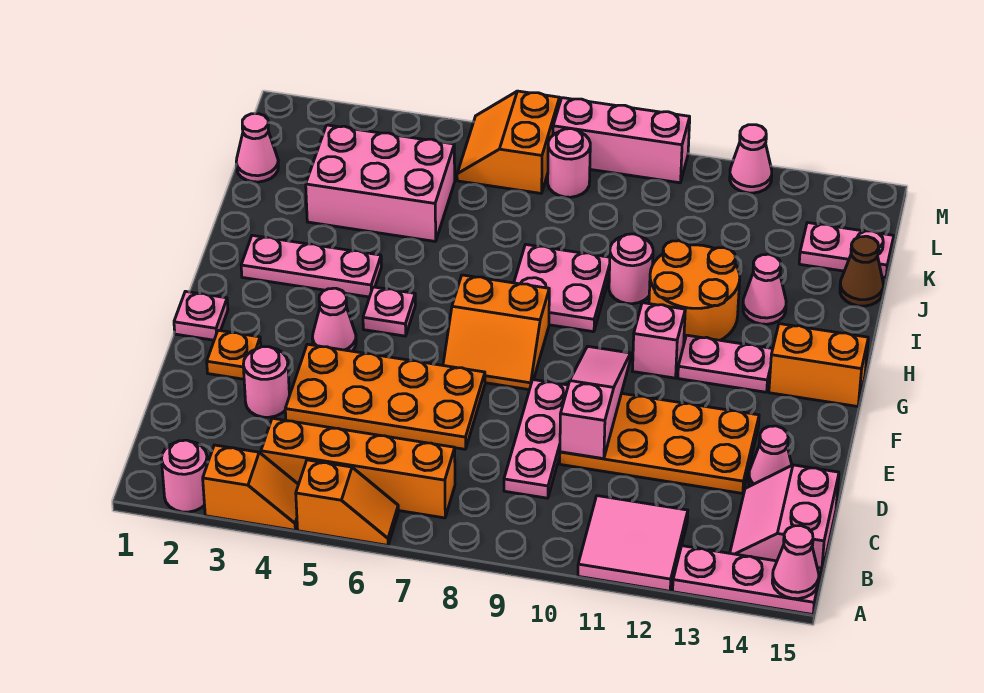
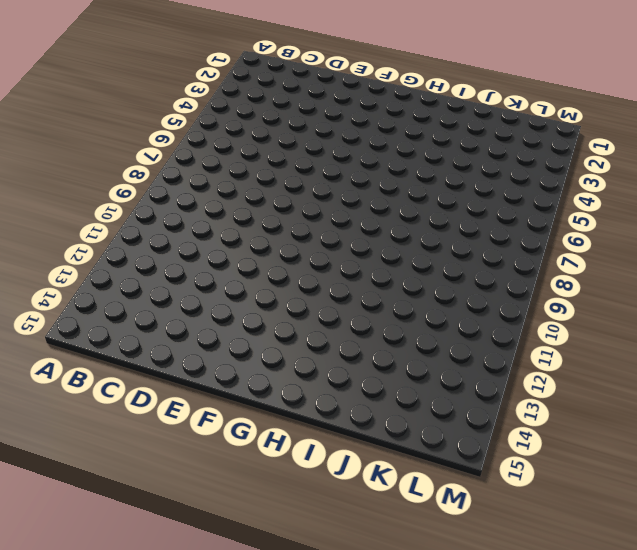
none -> pink 1x1 round brick [162,440,207,512]
none -> orange 1x2 slope [203,445,299,530]
none -> orange 1x2 slope [296,460,398,545]
none -> pink 2x2 tile [578,496,688,591]

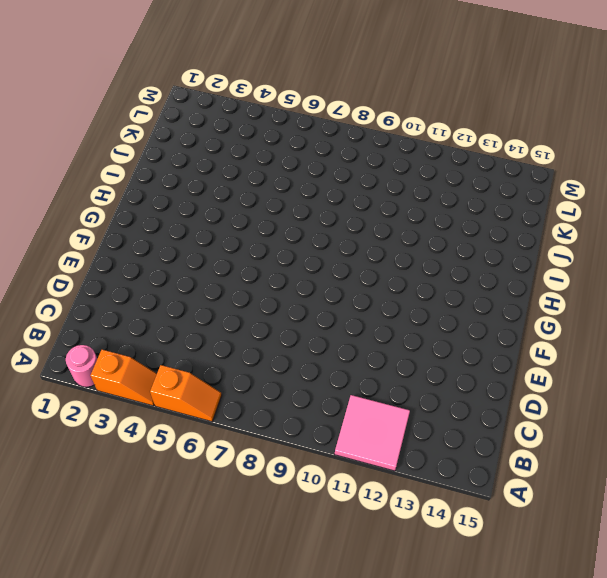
none -> pink 1x3 plate [673,546,822,615]
none -> orange 1x4 brick [261,418,455,518]
none -> pink 2x2 slope [730,465,839,577]
none -> pink 1x3 plate [504,380,568,498]

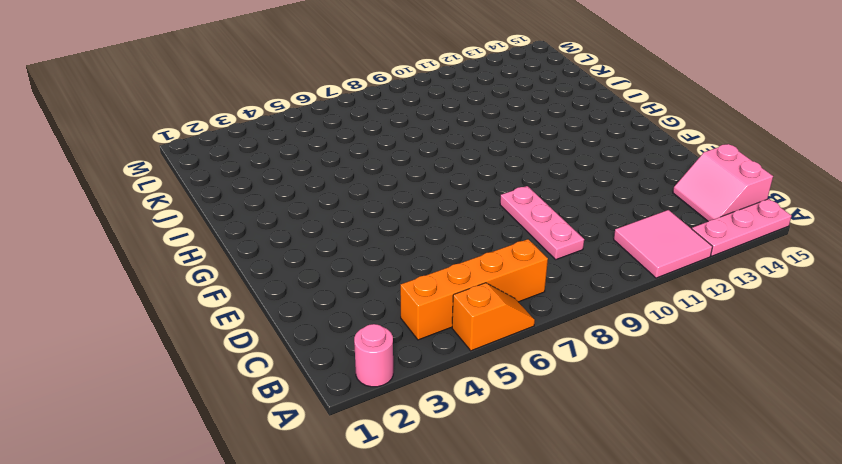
none -> orange 1x2 slope [203,445,299,530]
none -> pink 1x1 round brick [243,347,289,417]
none -> orange 2x4 plate [285,344,485,449]
none -> orange 2x4 plate [560,393,759,493]

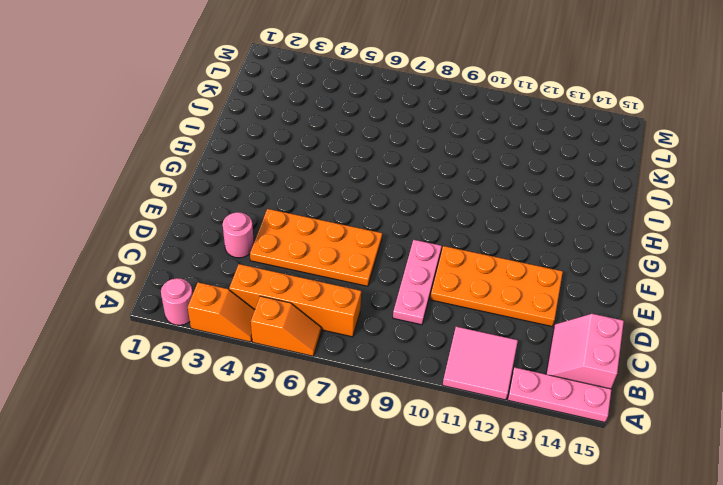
none -> pink 1x1 cone [749,426,792,486]
none -> orange 1x1 plate [207,330,261,379]
none -> pink 1x1 plate [174,291,228,340]
none -> pink 1x1 cone [312,288,356,351]

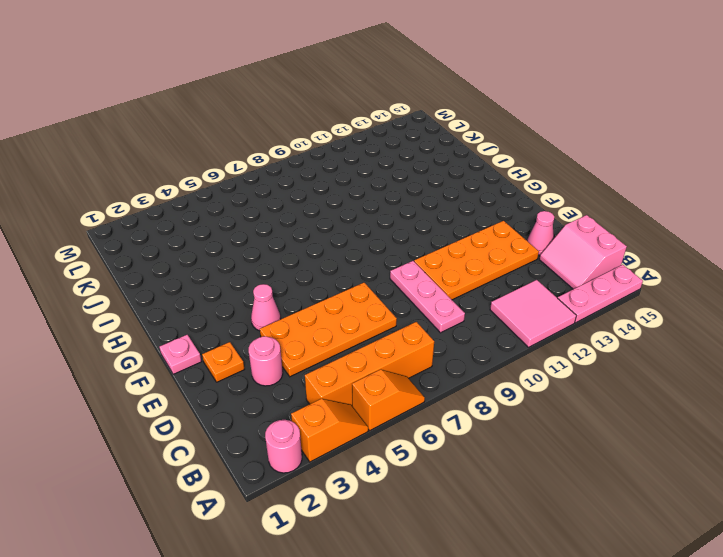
none -> orange 2x2 slope [443,275,549,390]
none -> pink 1x1 plate [363,287,415,336]
none -> pink 1x1 brick [633,303,685,378]
none -> pink 1x2 plate [678,335,773,392]

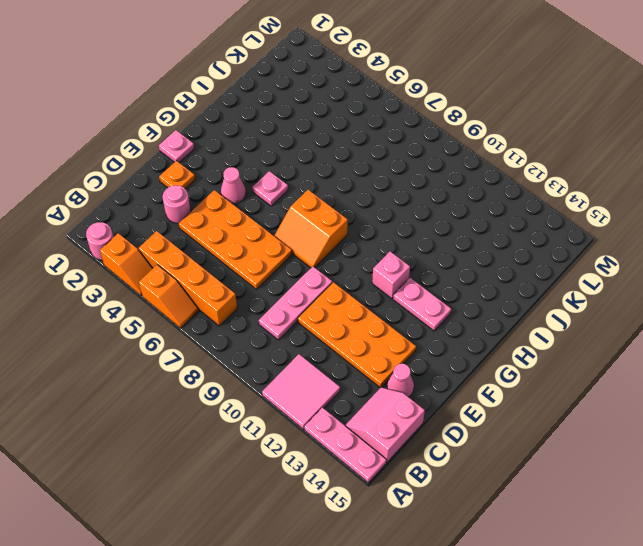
none -> orange 1x2 brick [769,324,868,407]
none -> pink 1x3 plate [241,235,381,297]
none -> pink 2x2 plate [514,244,610,332]
none -> orange 2x2 round brick [649,241,740,342]

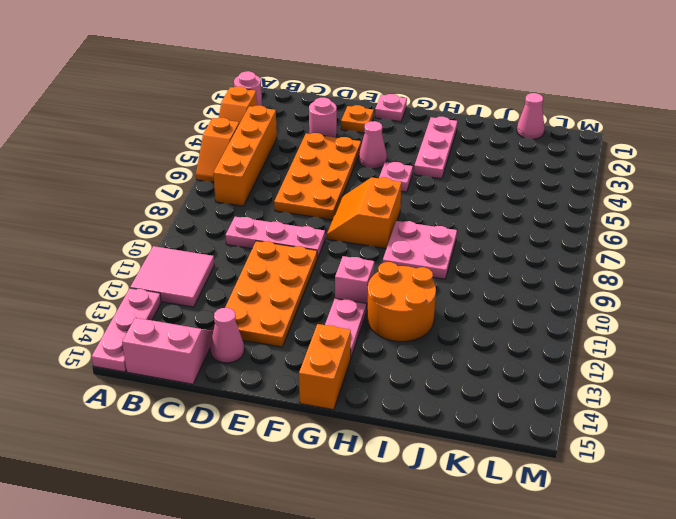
none -> pink 1x1 round brick [609,234,653,304]
none -> pink 1x1 cone [743,254,786,324]
none -> pink 2x3 brick [306,125,455,242]
none -> brown 1x1 cone [840,236,883,306]

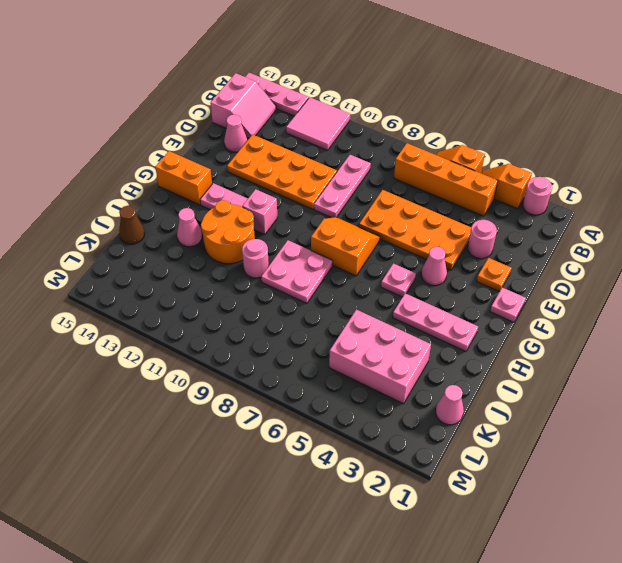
none -> pink 1x2 plate [799,223,894,277]
none -> orange 2x2 slope [457,91,560,193]
none -> pink 1x1 round brick [548,129,590,197]
none -> pink 1x3 brick [553,98,690,183]

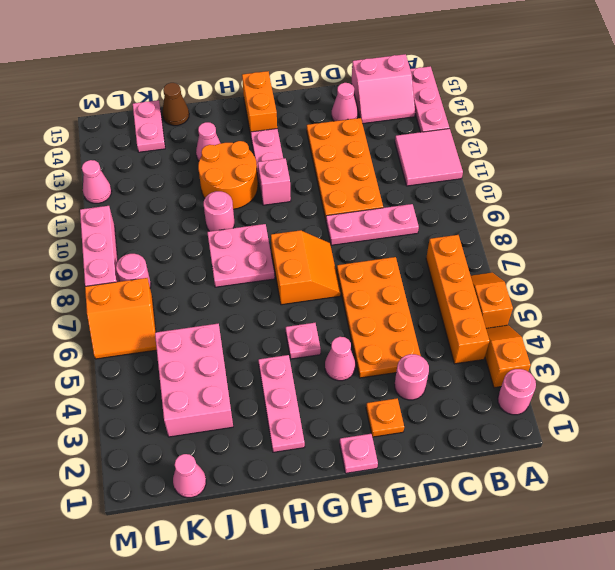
none -> pink 1x1 cone [772,526,819,599]
none -> pink 1x3 slope [560,346,631,459]

